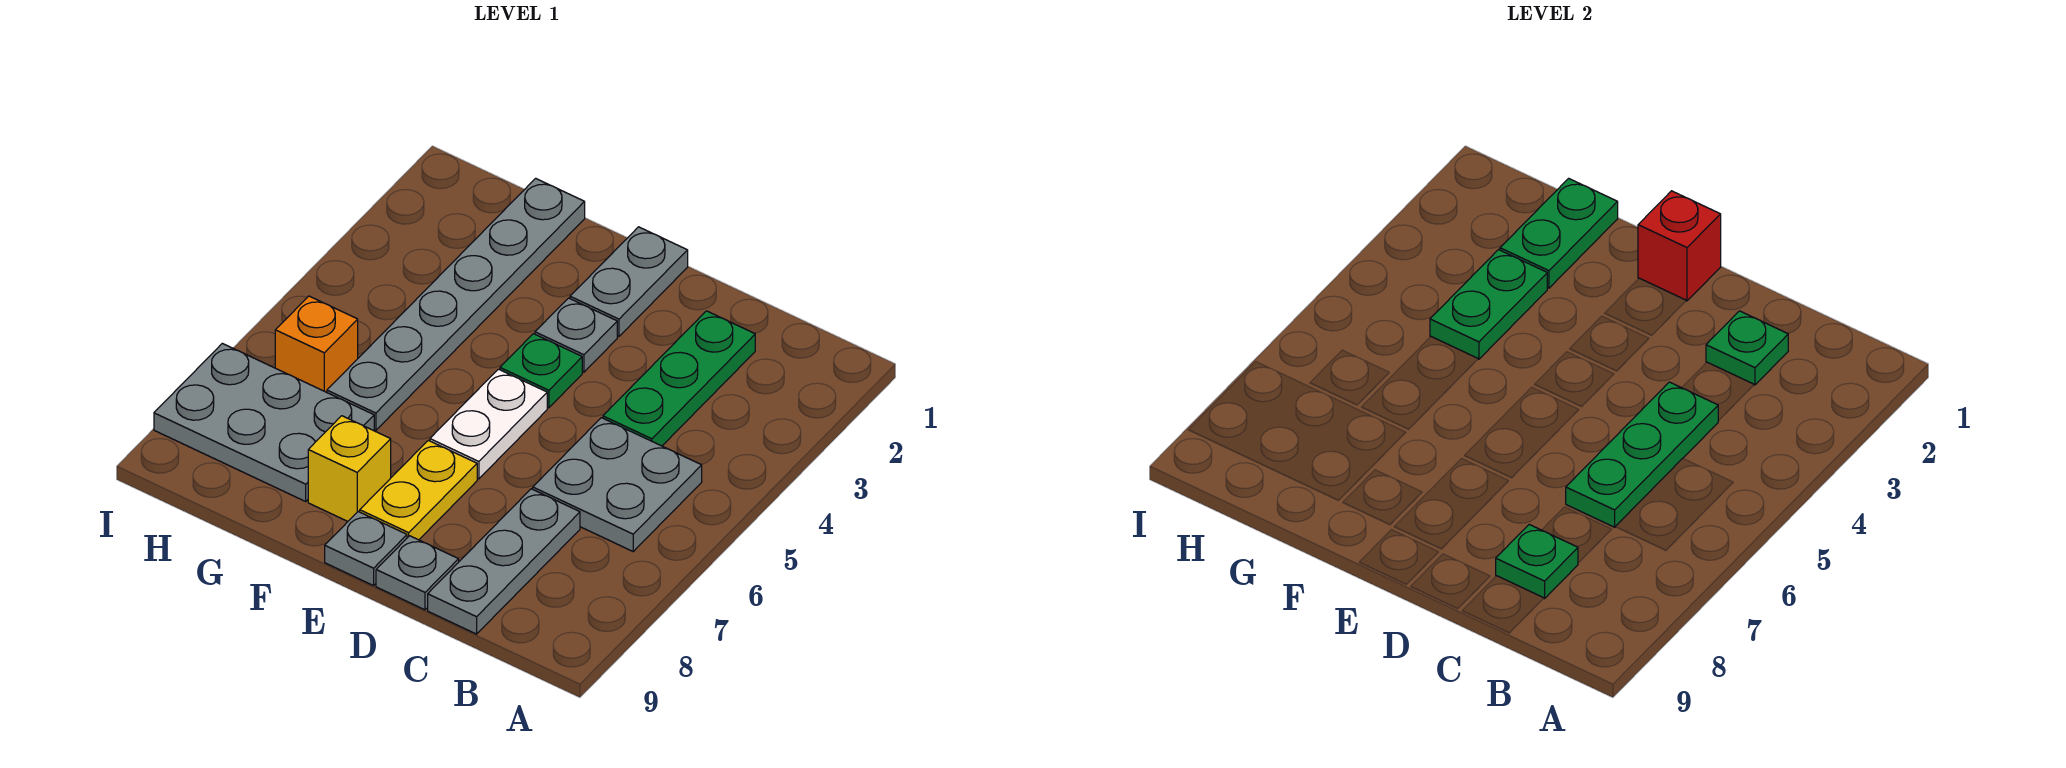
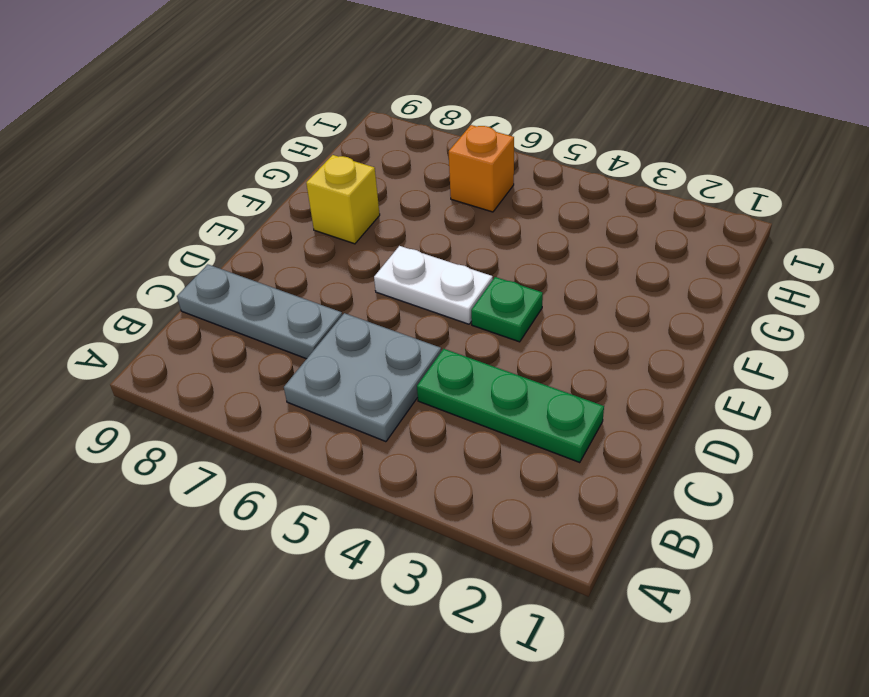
none -> grey 1x1 plate [376,536,459,610]
none -> grey 1x2 plate [570,227,688,336]
none -> grey 1x1 plate [535,298,617,372]

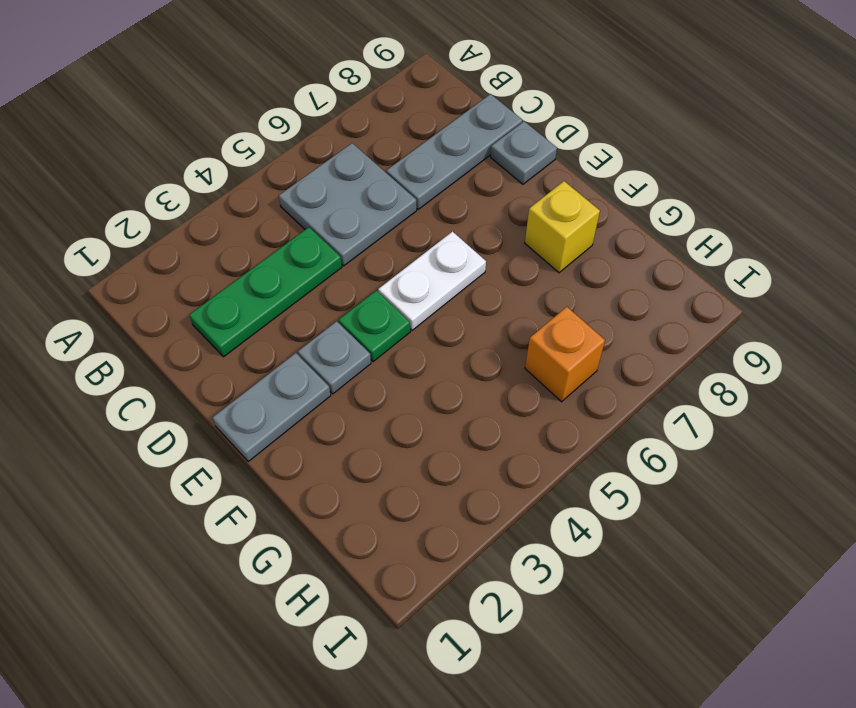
none -> yellow 1x2 plate [360,440,477,540]
none -> grey 1x1 plate [325,512,407,586]
none -> grey 1x6 plate [327,178,585,430]

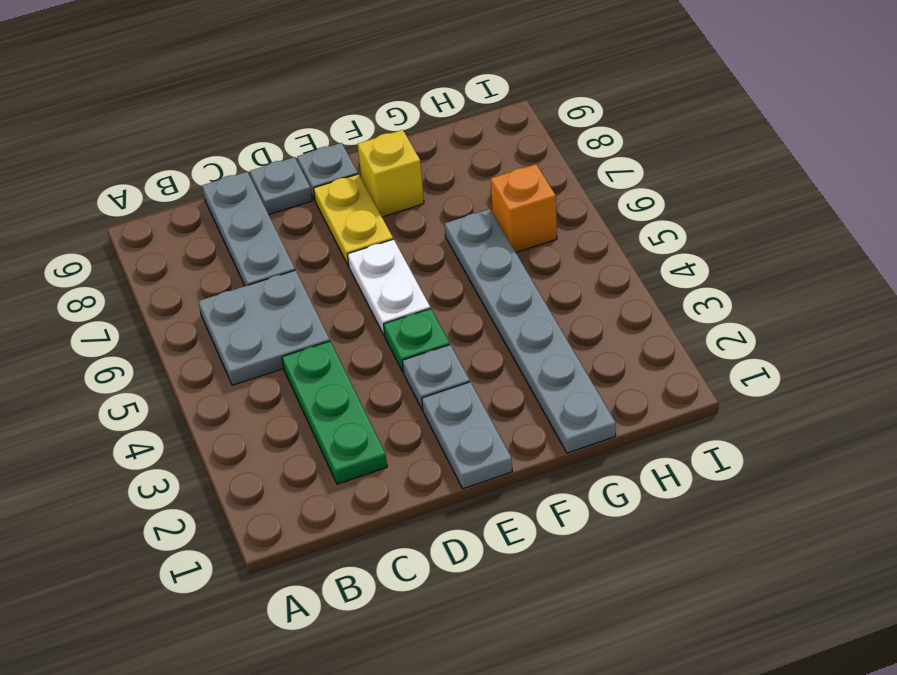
none -> grey 2x3 plate [154,343,374,501]
none -> green 1x1 plate [1706,311,1788,385]
none -> green 1x3 plate [1566,382,1718,527]

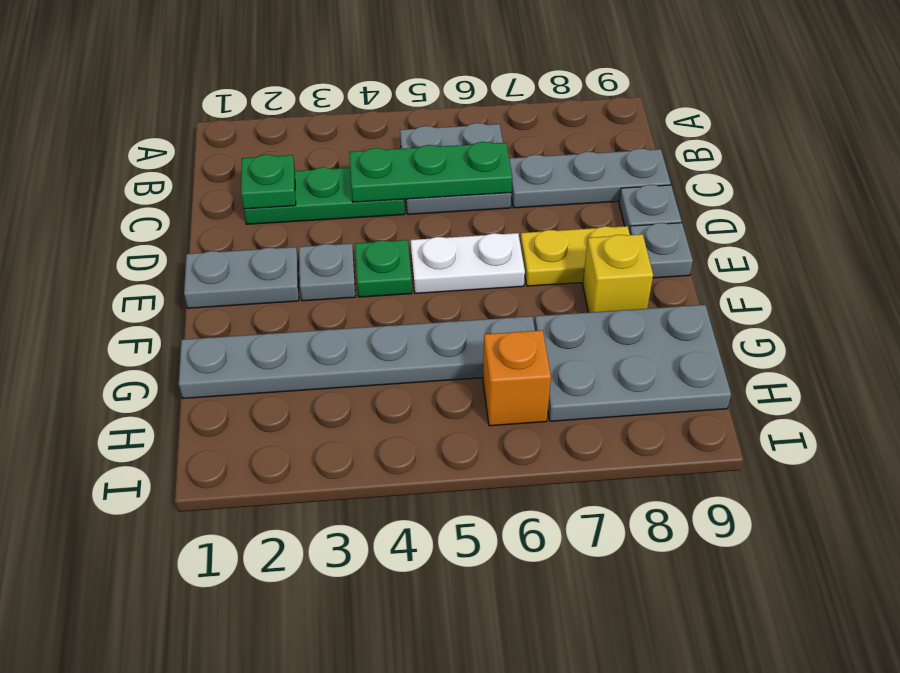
grey 2x3 plate [535,305,731,421] -> grey 2x3 plate turned to [154,343,374,501]
none -> green 1x1 plate [1496,525,1578,598]
none -> red 1x1 brick [1638,191,1721,301]
none -> green 1x2 plate [1500,178,1618,288]

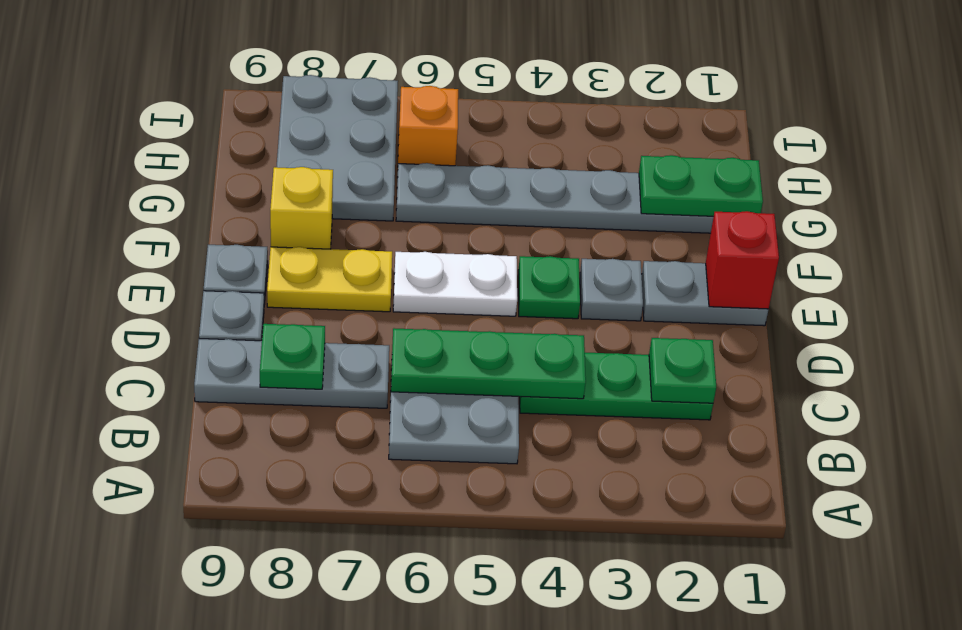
none -> green 1x2 plate [1430,250,1547,359]

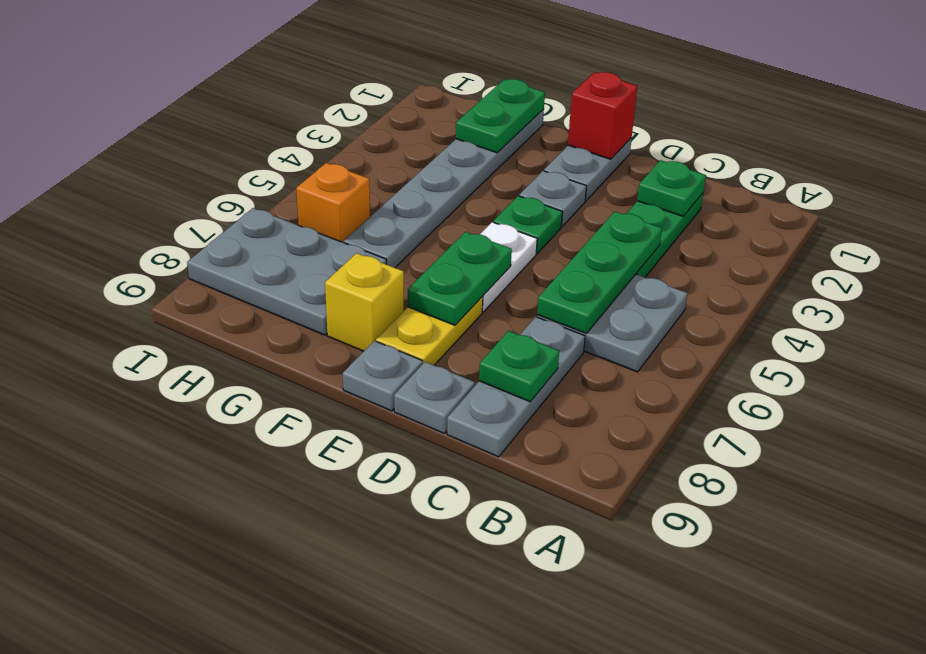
green 1x2 plate [408,232,512,325] -> green 1x2 plate moved to [1430,250,1547,359]

